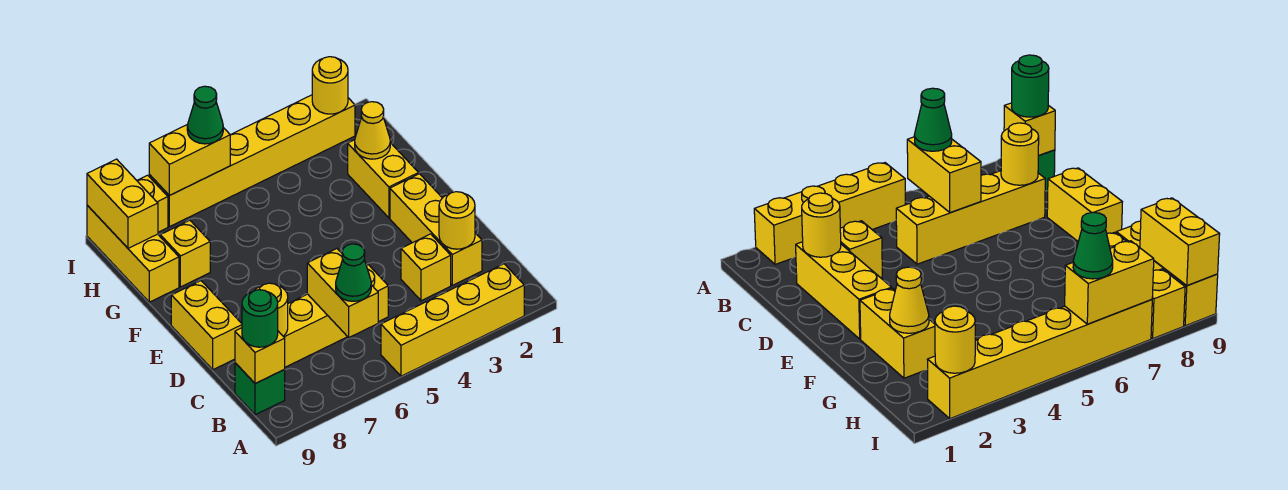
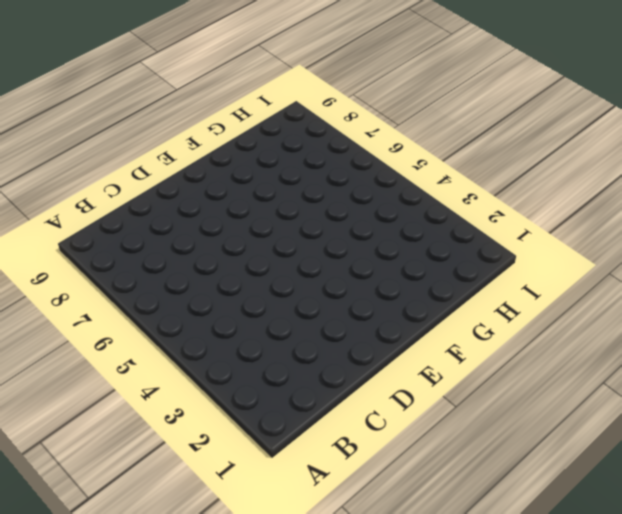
none -> yellow 1x4 brick [381,264,524,376]
none -> green 1x1 brick [235,363,285,415]
none -> yellow 1x3 brick [390,174,482,285]

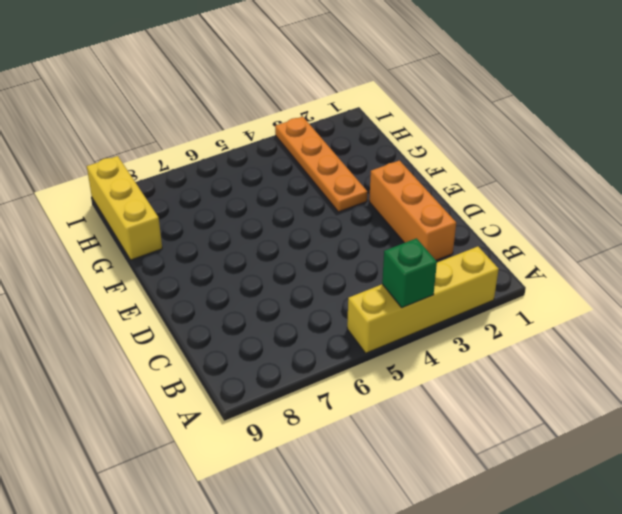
green 1x1 brick [382,238,437,308] -> green 1x1 brick moved to [235,363,285,415]
orange 1x3 brick [369,160,456,260] -> yellow 1x3 brick [390,174,482,285]
orange 1x4 plate [275,117,367,212] -> yellow 1x6 brick [149,95,355,227]
none -> yellow 1x1 brick [401,234,451,301]
none -> yellow 1x4 brick [283,265,388,367]
none -> yellow 1x2 brick [171,281,242,370]

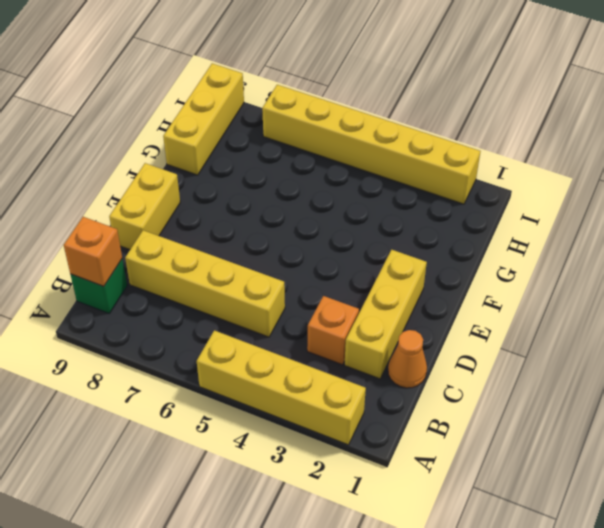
orange 1x1 brick [64,217,122,286] -> yellow 1x1 brick [235,328,285,384]
orange 1x1 cone [388,330,427,388] -> none
orange 1x1 brick [307,296,359,365] -> yellow 1x1 brick [401,234,451,301]
none -> yellow 1x2 brick [348,140,419,218]
none -> yellow 1x1 brick [160,220,210,287]
none -> yellow 1x1 brick [137,175,168,232]

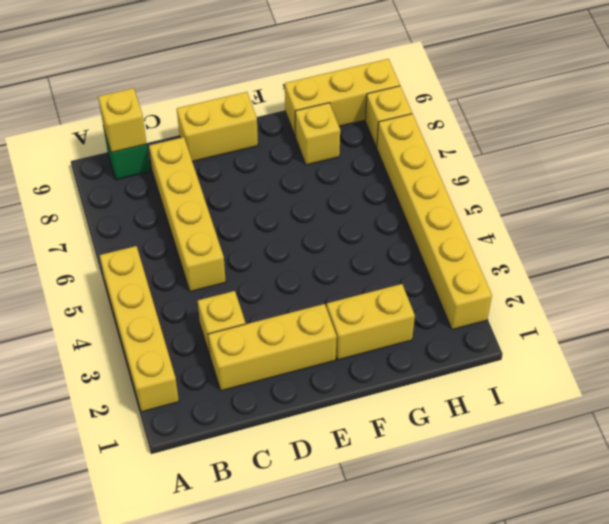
none -> yellow 1x2 brick [307,249,378,337]
none -> yellow 1x1 round brick [439,192,475,249]
none -> yellow 1x1 round brick [255,283,288,336]

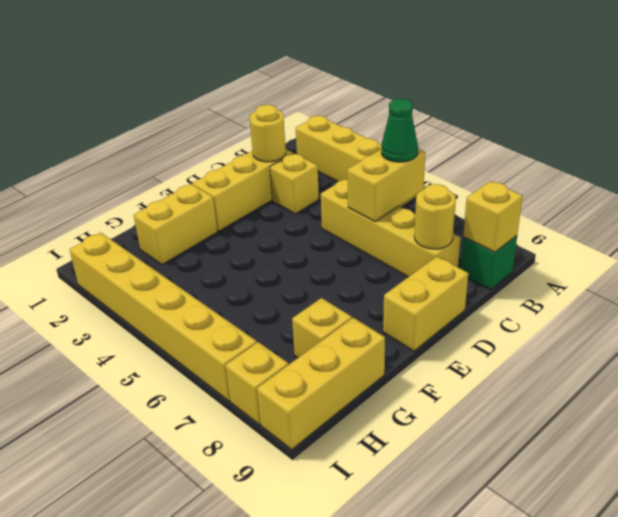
none -> yellow 1x1 cone [355,102,390,159]
none -> yellow 1x2 brick [87,159,158,248]
none -> yellow 1x1 round brick [312,57,348,114]

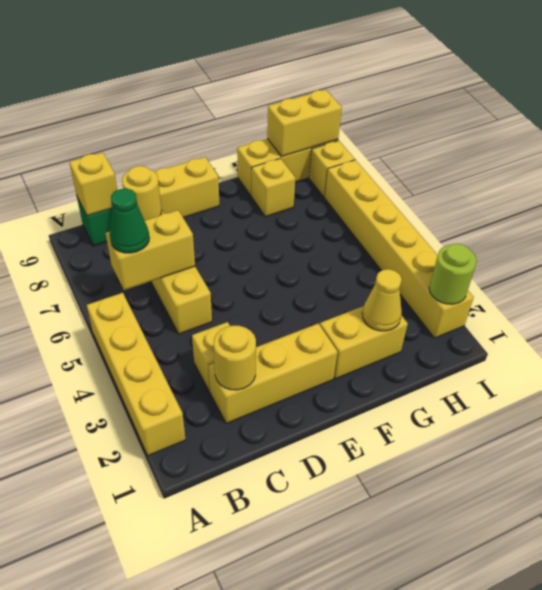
lime 1x1 round brick [429,244,477,304] -> yellow 1x1 round brick [312,57,348,114]
none -> yellow 1x2 brick [149,124,230,195]
none -> green 1x1 round brick [242,290,278,347]
none -> green 1x1 cone [187,86,223,144]

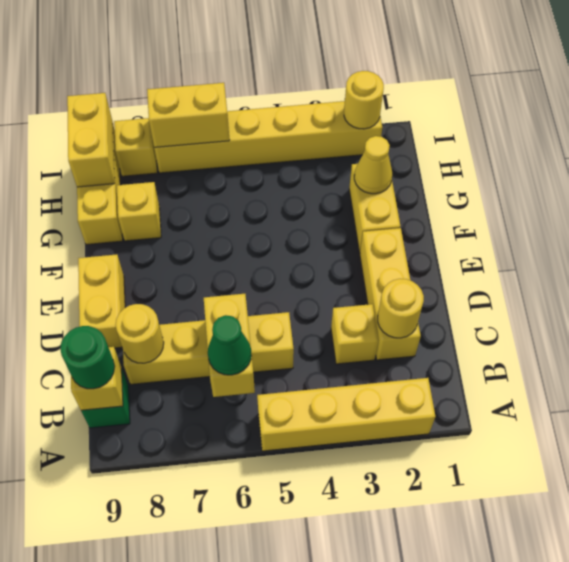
none -> green 1x1 cone [187,86,223,144]

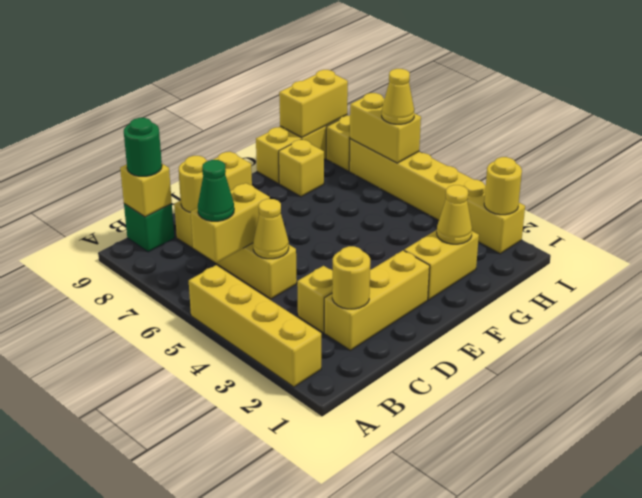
yellow 1x1 cone [253,199,289,259] -> none
yellow 1x1 cone [382,69,414,124] -> green 1x1 cone [187,86,223,144]

